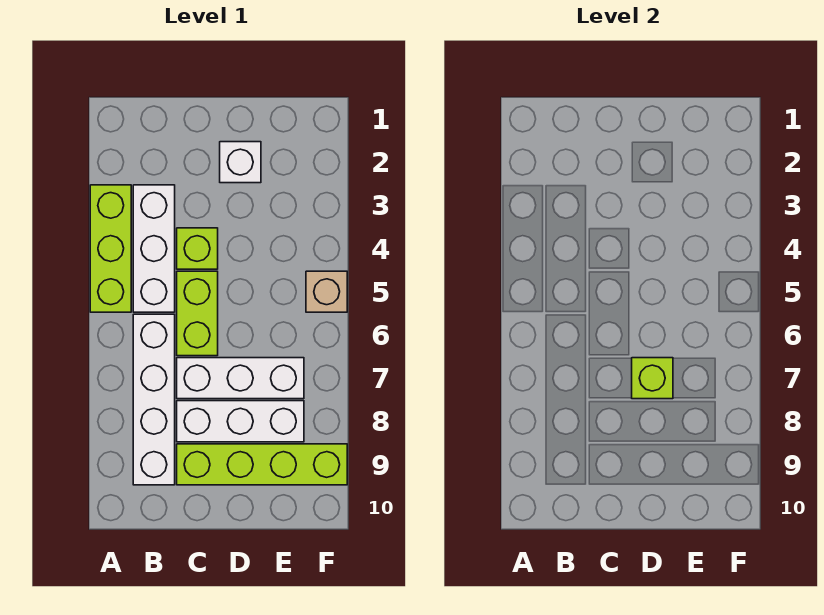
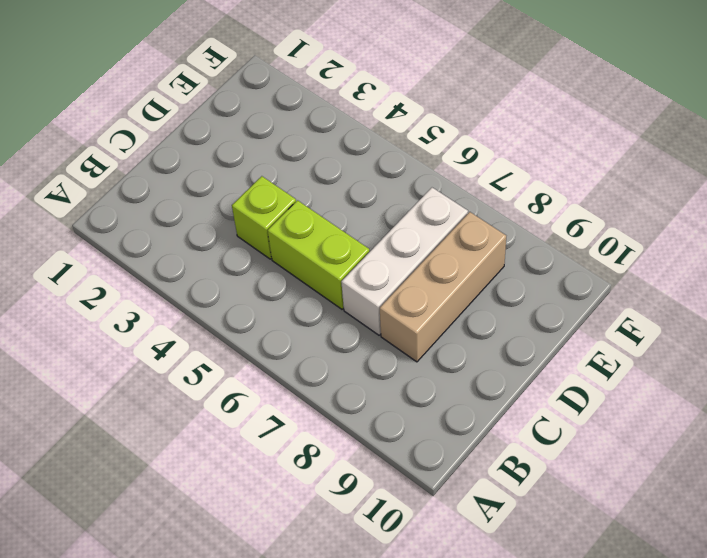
tan 1x3 brick [380,212,506,362] -> white 1x3 brick [177,401,304,442]
none -> lime 1x3 brick [90,185,131,312]
none -> white 1x3 brick [133,185,175,312]

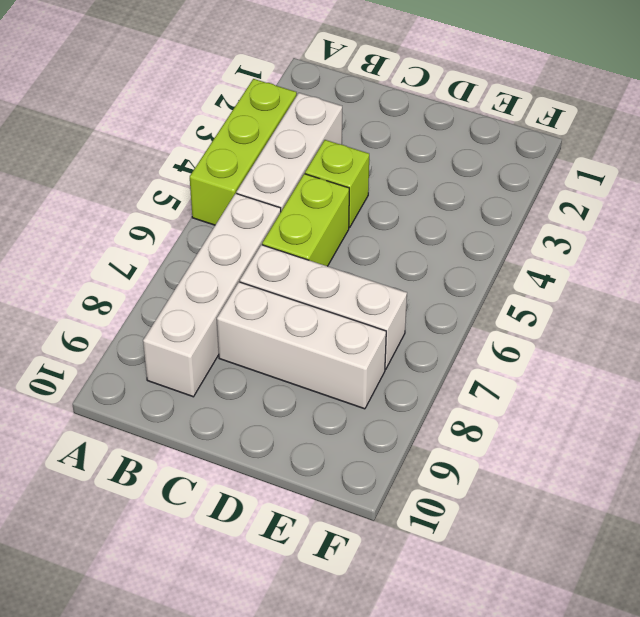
none -> lime 1x4 brick [177,444,347,485]
none -> white 1x1 brick [220,142,261,183]

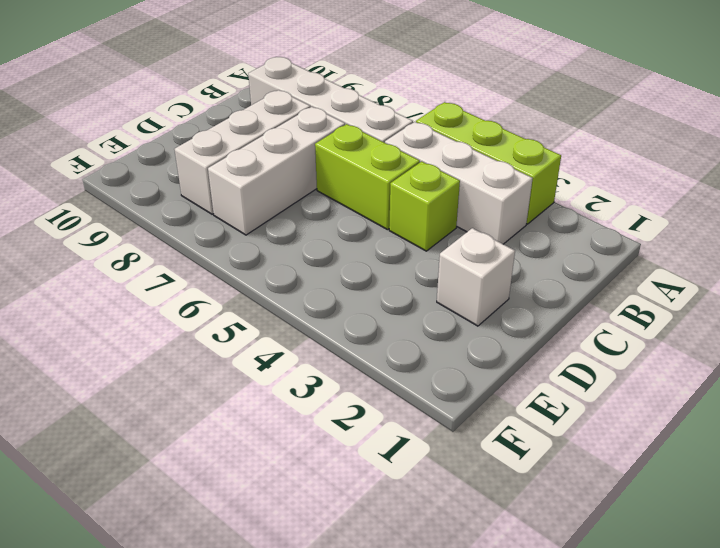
none -> lime 1x4 brick [177,444,347,485]
none -> tan 1x1 brick [306,271,347,312]

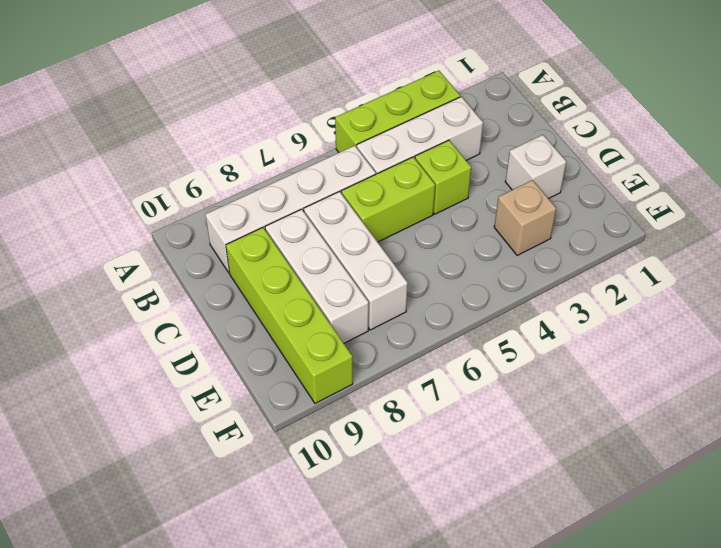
tan 1x1 brick [494,180,556,255] -> tan 1x1 brick moved to [306,271,347,312]
none -> lime 1x1 brick [632,358,673,399]

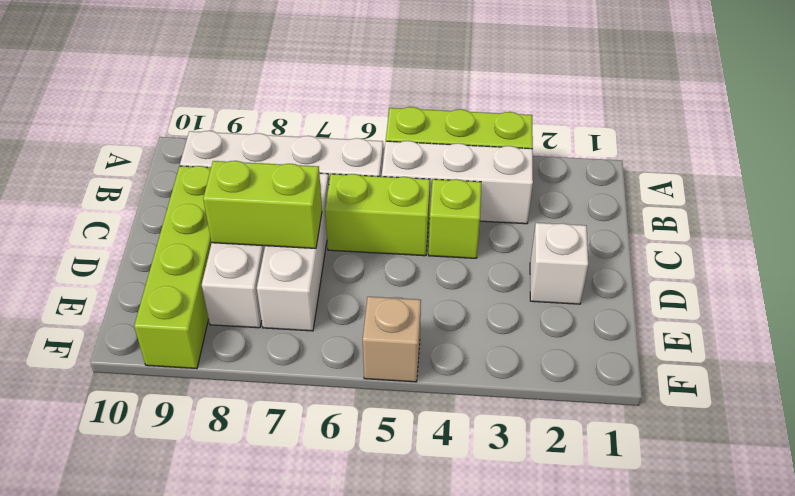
lime 1x2 brick [203,161,322,248] -> lime 1x1 brick [632,358,673,399]

